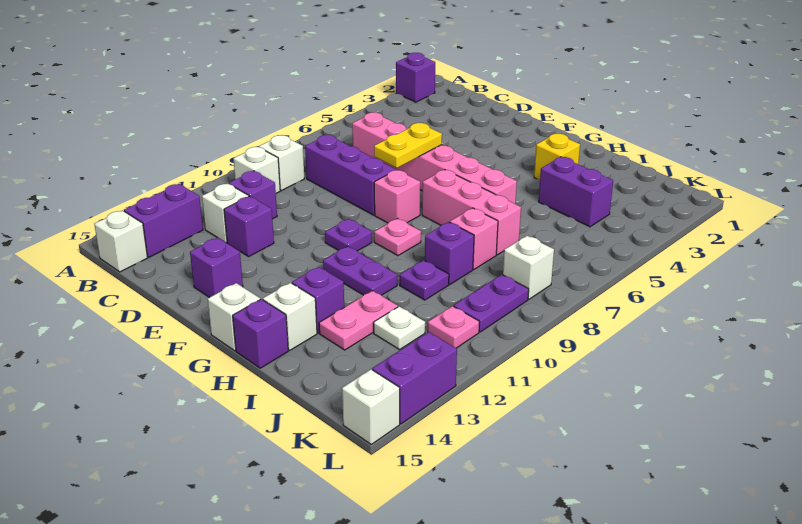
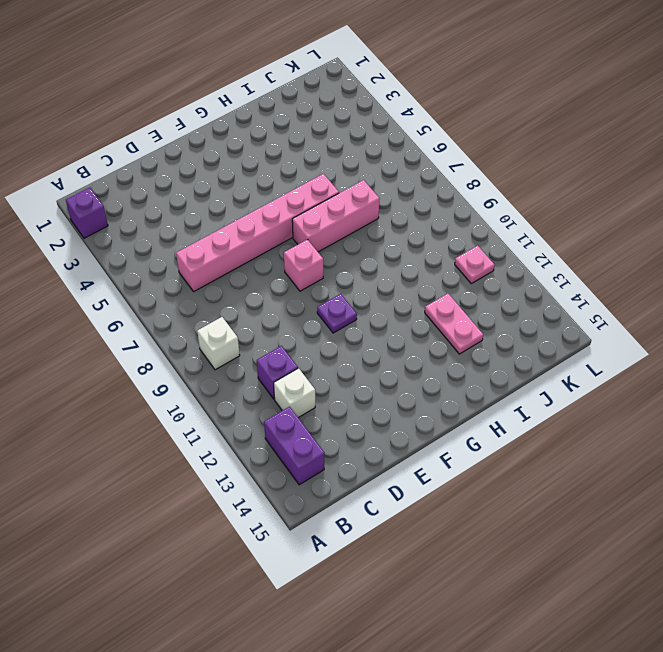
none -> white 1x1 brick [233,147,280,193]
none -> white 1x1 brick [94,210,147,272]
none -> purple 1x3 brick [305,135,396,215]
none -> purple 1x1 brick [224,196,274,257]

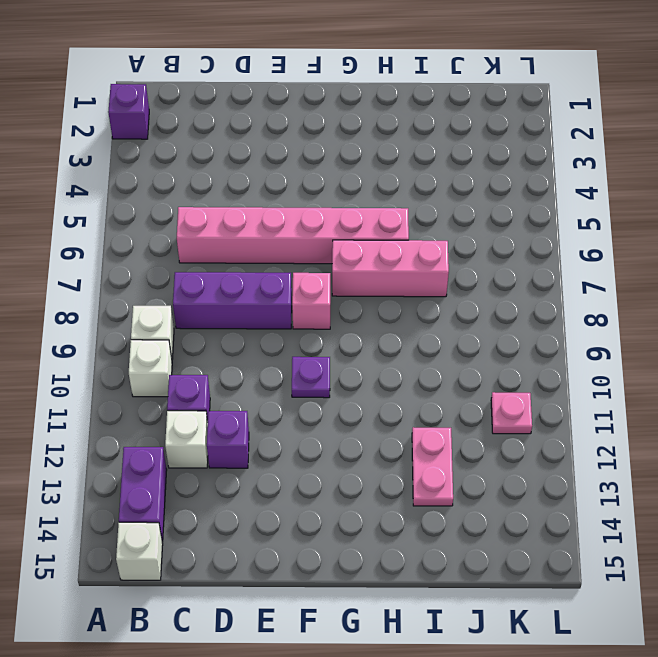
none -> purple 1x1 brick [190,238,243,298]
none -> pink 1x1 plate [374,218,421,256]
none -> purple 1x2 plate [323,246,397,295]
none -> white 1x1 brick [208,283,260,351]

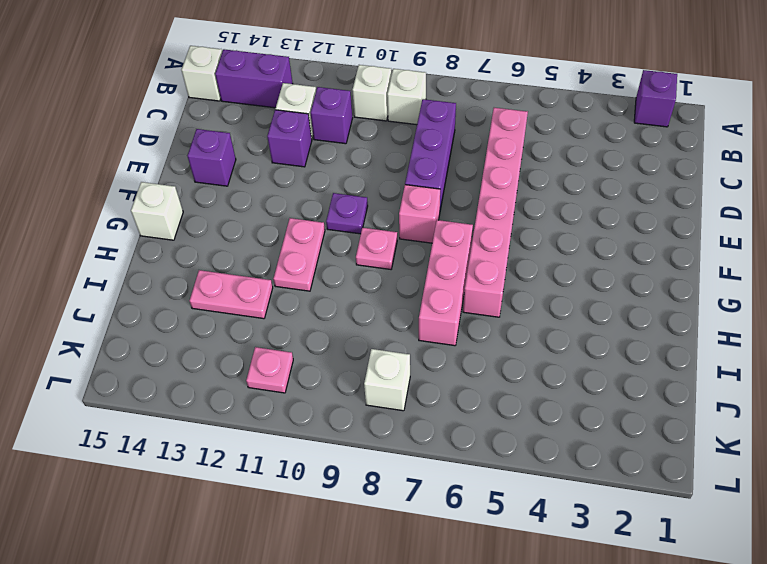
pink 1x2 plate [273,218,325,291] -> purple 1x2 plate [323,246,397,295]
none -> yellow 1x1 brick [534,134,580,180]
none -> purple 1x1 brick [292,267,344,333]
none -> white 1x1 brick [263,283,317,350]
none -> purple 1x1 brick [233,299,288,368]

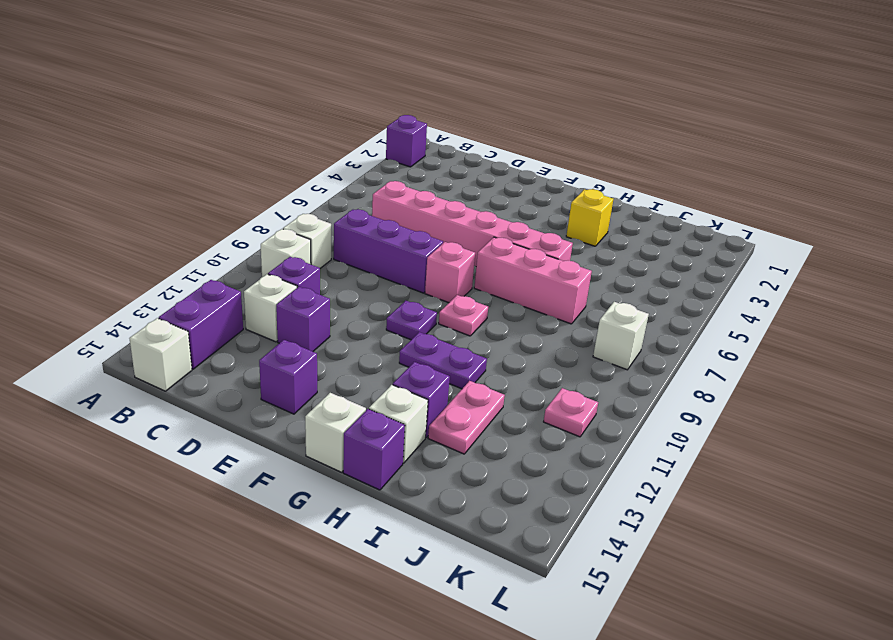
none -> purple 1x2 brick [539,157,613,227]
none -> pink 1x1 brick [450,208,498,269]
none -> purple 1x1 brick [425,222,474,284]
none -> purple 1x1 plate [400,260,449,300]

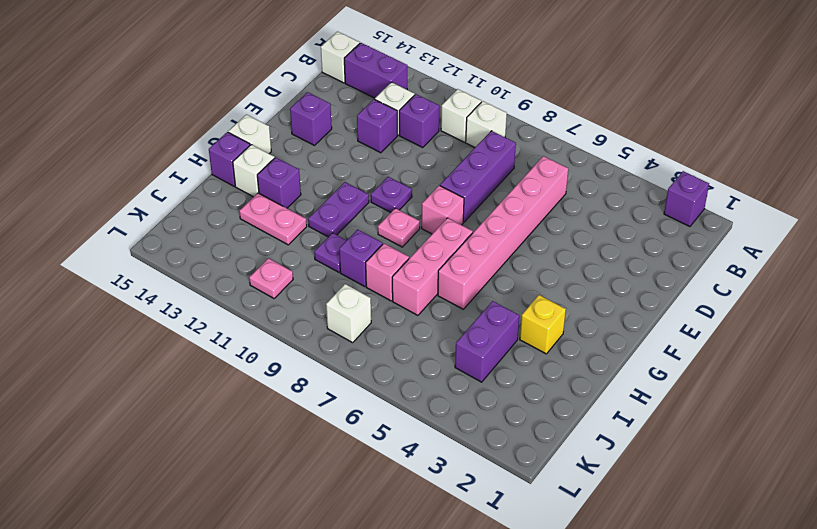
none -> white 1x1 plate [373,307,425,350]
none -> purple 1x2 plate [454,275,529,332]
none -> purple 1x2 brick [372,332,457,424]
none -> white 1x1 brick [342,369,400,444]

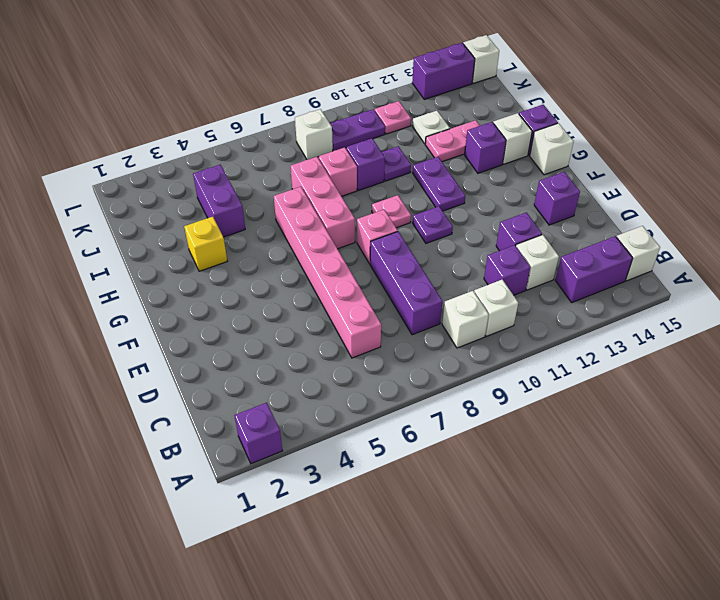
none -> yellow 1x2 plate [374,123,442,168]

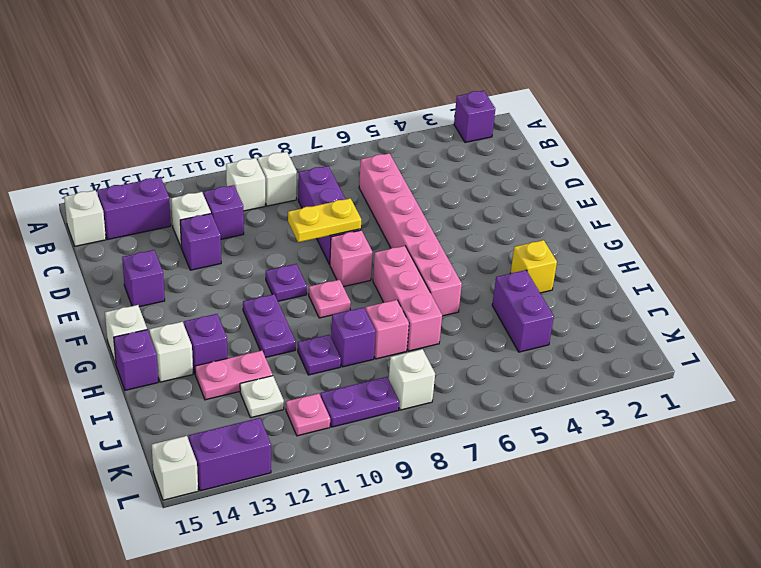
yellow 1x2 plate [288,198,361,242] -> yellow 1x2 plate moved to [374,123,442,168]

